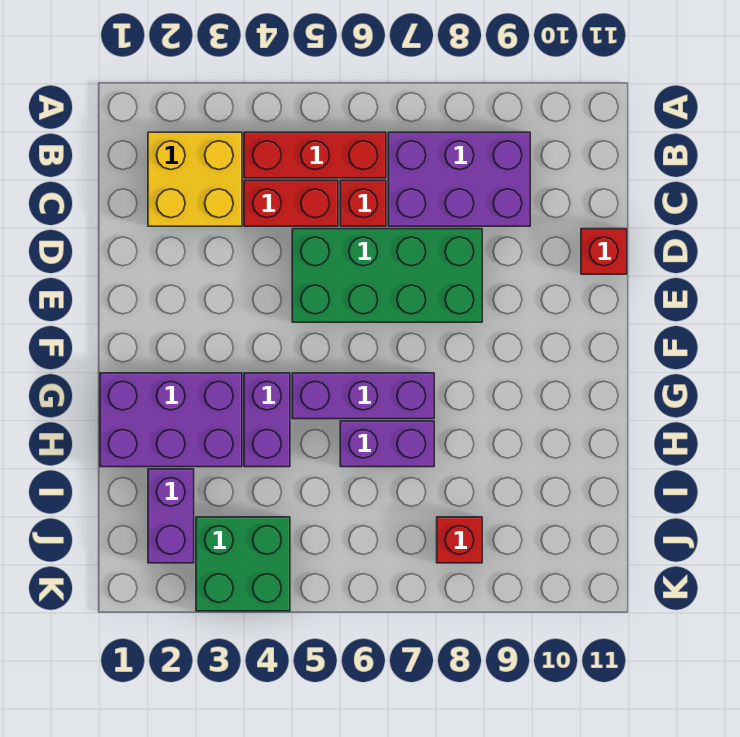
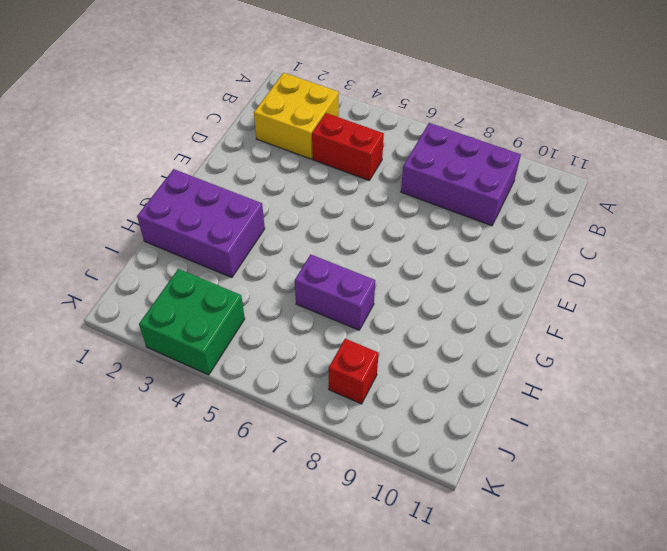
none -> red 1x3 brick [244,132,386,178]
none -> red 1x1 brick [340,180,386,226]
none -> green 2x4 brick [292,229,482,322]

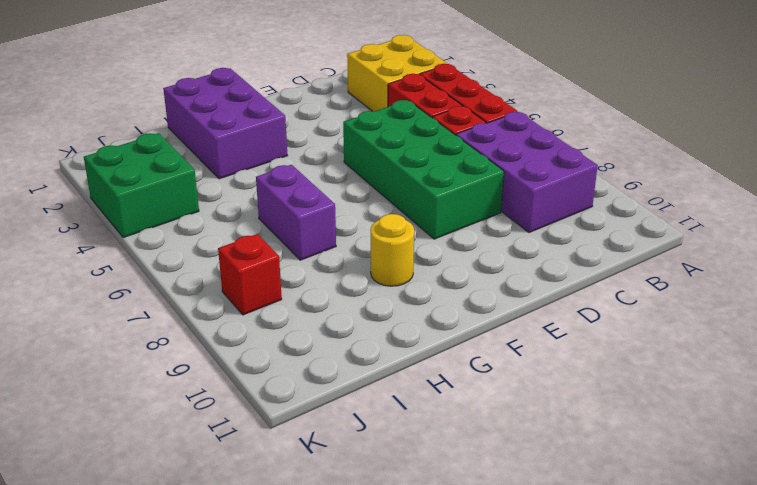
yellow 1x1 round brick [370,214,414,286] -> none
none -> red 1x1 brick [581,229,627,274]
none -> purple 1x2 brick [244,373,290,467]
none -> purple 1x3 brick [292,373,434,419]

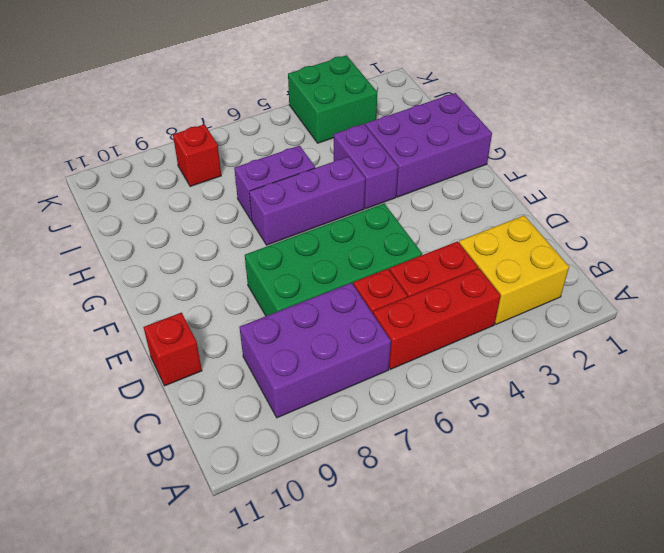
none -> purple 1x2 brick [148,469,194,563]

